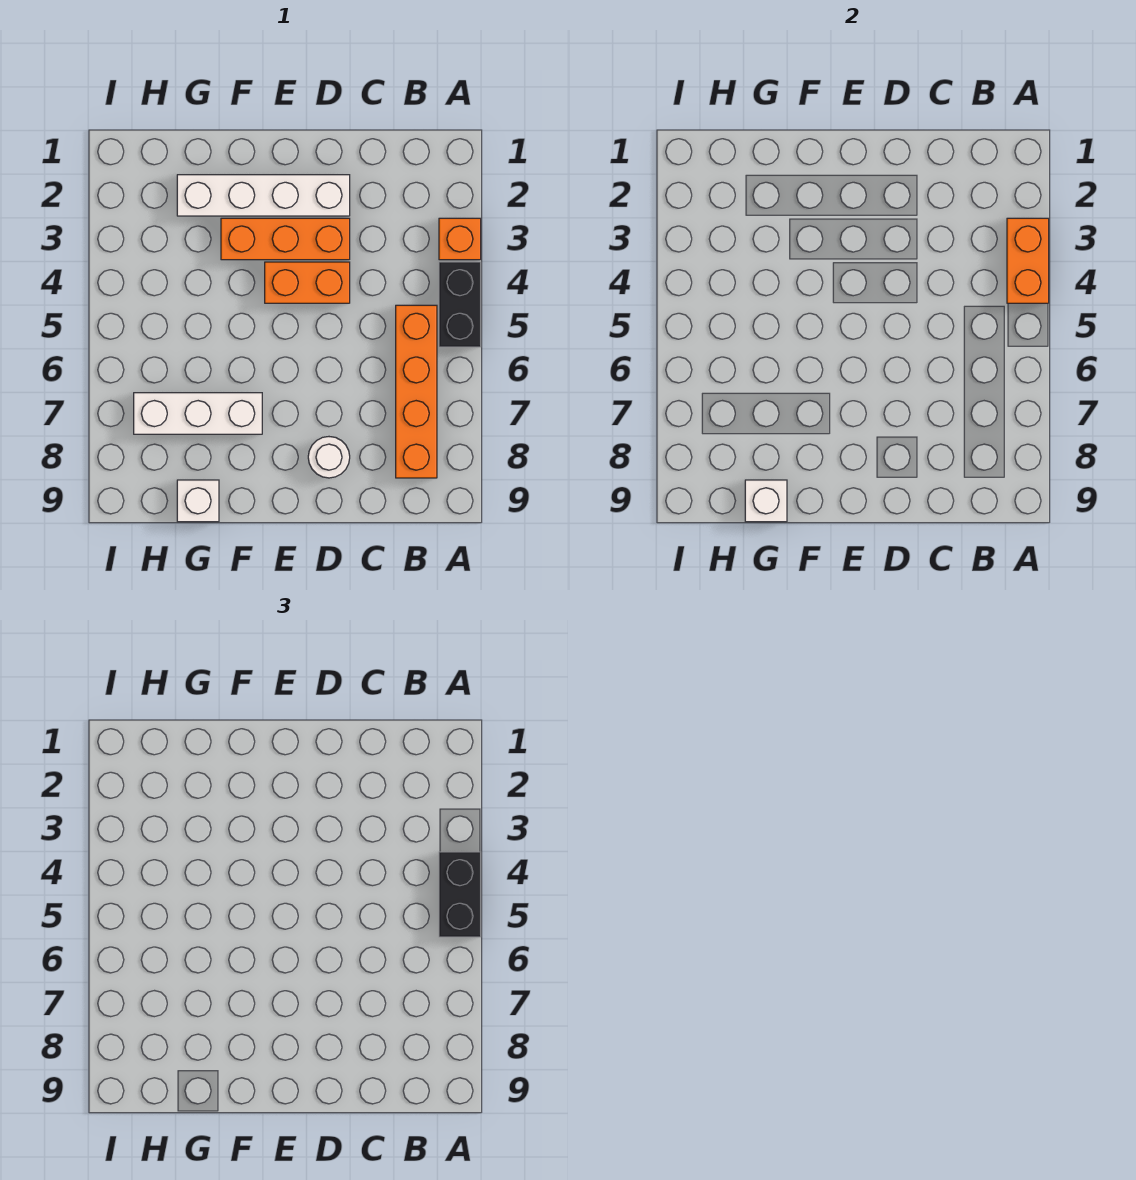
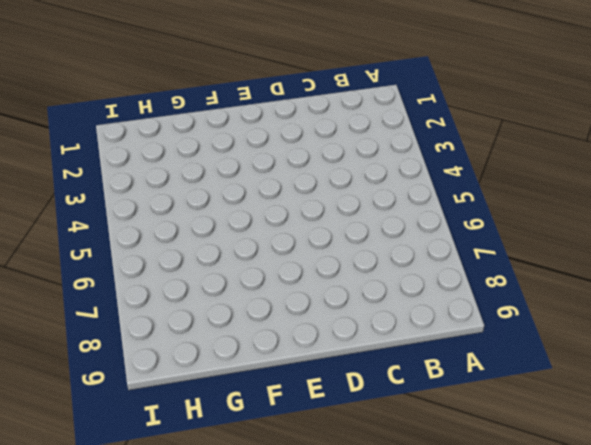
none -> orange 1x1 brick [439,218,481,260]
none -> black 1x2 brick [439,262,481,347]
none -> orange 1x4 brick [396,305,437,478]

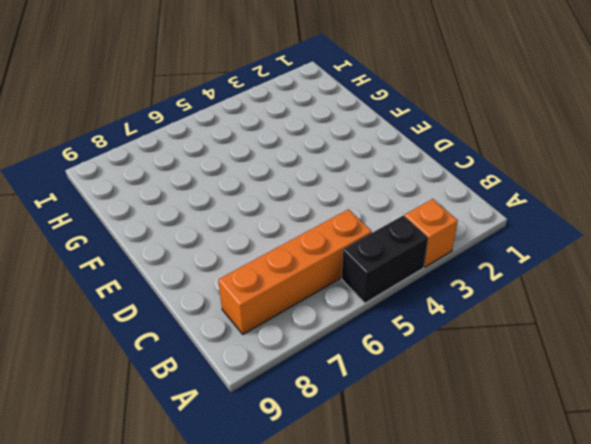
none -> white 1x4 brick [177,175,350,216]
none -> orange 1x3 brick [221,218,350,260]
none -> orange 1x2 brick [265,262,350,303]

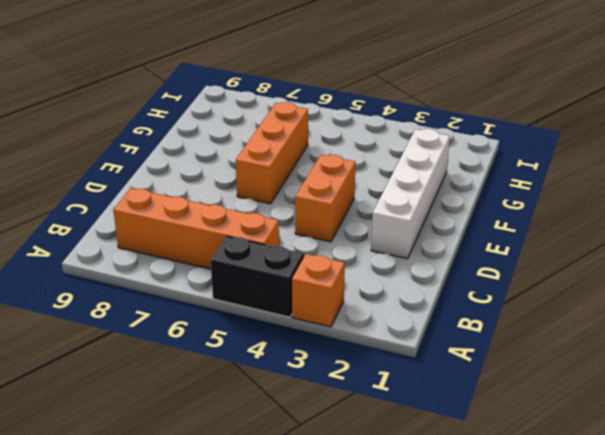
orange 1x3 brick [236,102,308,204] -> orange 1x3 brick moved to [221,218,350,260]
none -> white 1x1 round brick [308,437,350,478]
none -> white 1x3 brick [134,393,262,434]
none -> white 1x1 brick [177,480,219,522]

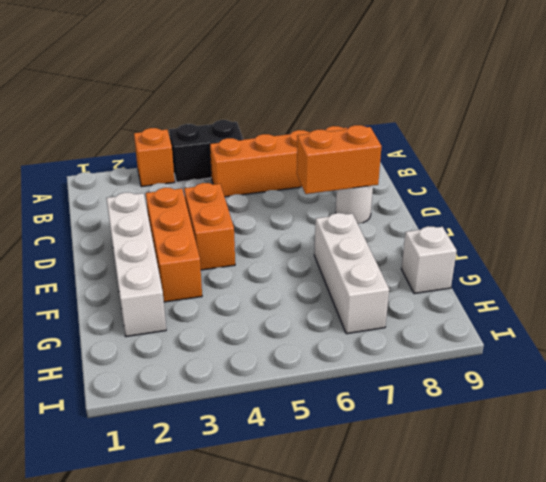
orange 1x2 brick [297,125,382,194] -> orange 1x2 brick moved to [1007,218,1049,303]
none -> white 1x1 brick [745,480,787,522]
none -> black 1x2 brick [439,852,481,937]

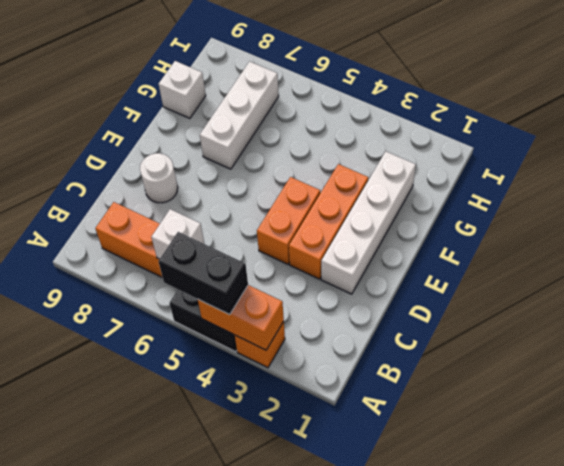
white 1x1 brick [151,209,204,259] -> white 1x1 brick moved to [745,480,787,522]

